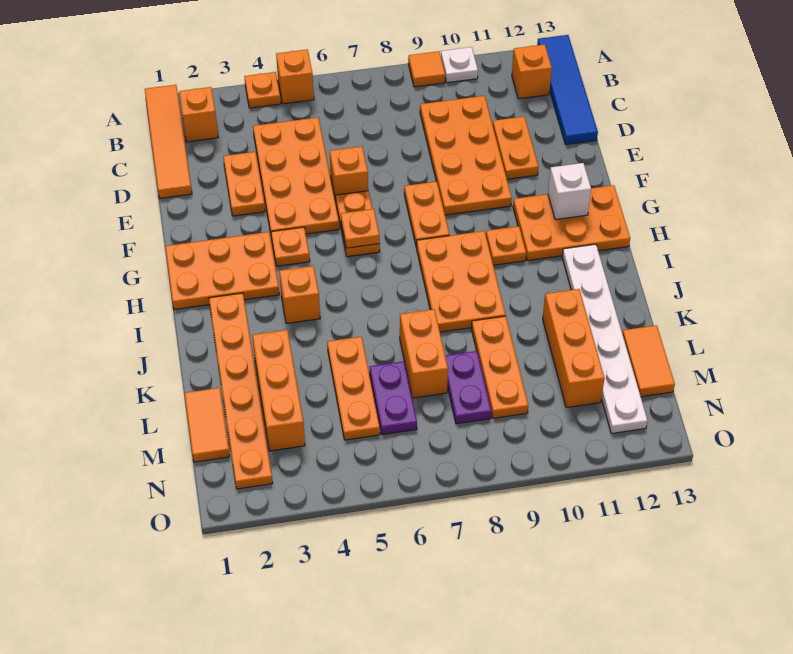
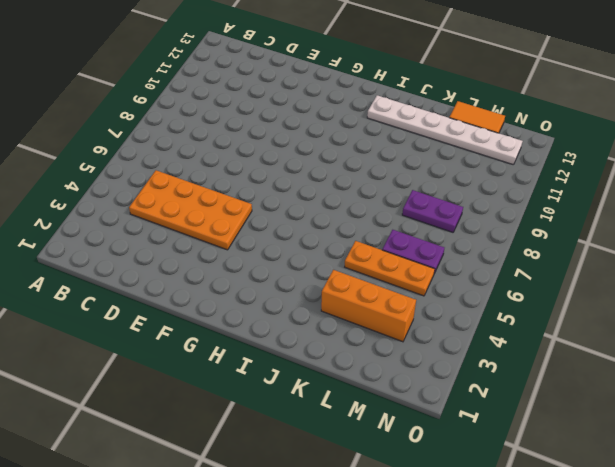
none -> orange 1x4 tile [145,85,192,198]
none -> orange 1x1 plate [244,72,281,108]
none -> orange 1x1 brick [276,49,314,104]
none -> orange 1x1 tile [408,51,445,87]

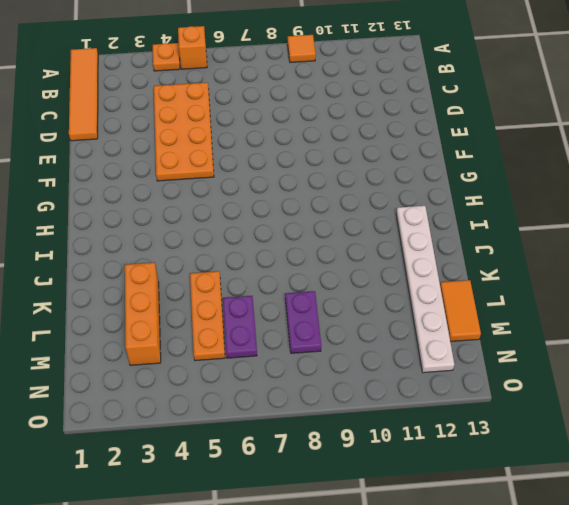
none -> white 1x1 plate [441,47,478,83]
none -> blue 1x4 tile [537,35,598,145]
none -> orange 1x1 brick [179,87,218,142]
none -> orange 1x1 brick [512,44,552,99]

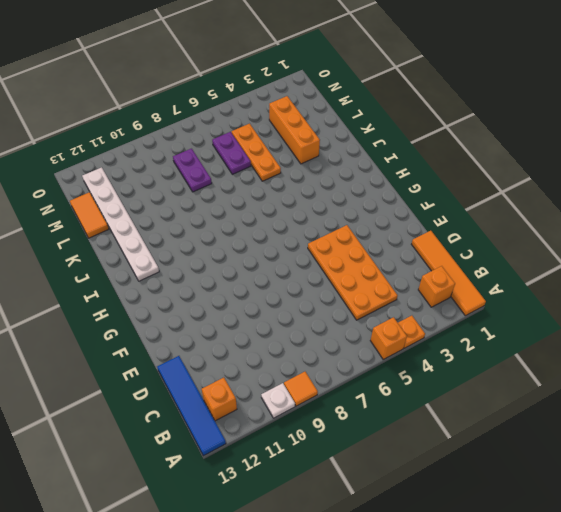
none -> orange 2x4 plate [420,96,512,215]
none -> orange 1x2 plate [223,152,265,216]
none -> orange 1x2 plate [493,117,538,179]
none -> orange 1x1 brick [330,146,368,201]

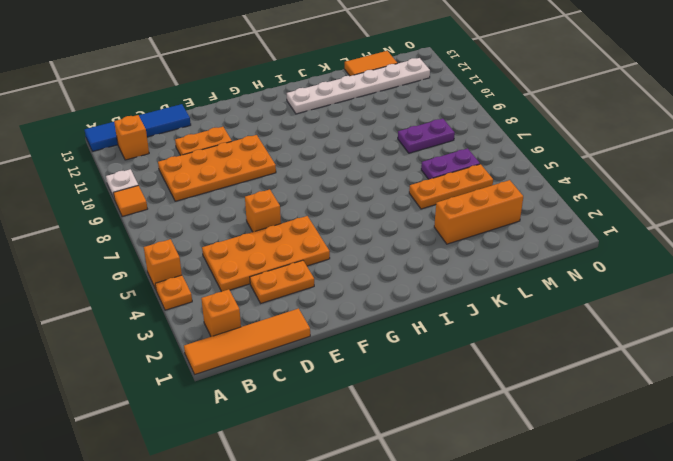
none -> orange 1x2 plate [336,191,380,257]
none -> orange 1x2 plate [404,182,450,247]
none -> orange 2x3 plate [165,232,279,309]
none -> orange 1x1 plate [271,227,310,266]

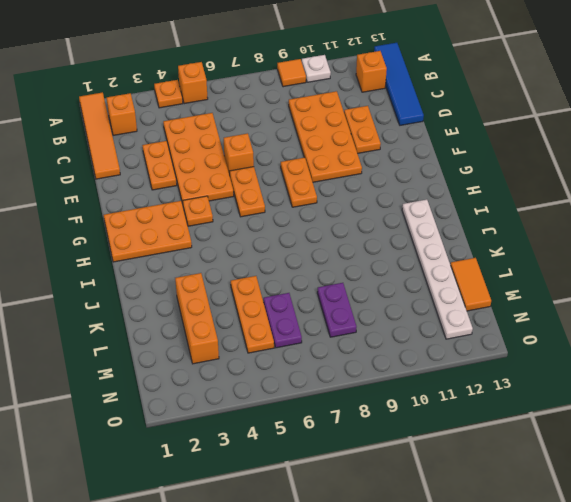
none -> orange 2x3 plate [513,185,630,261]
none -> orange 2x3 plate [417,231,506,332]
none -> orange 1x1 plate [486,226,526,265]
none -> orange 1x6 plate [209,293,272,489]

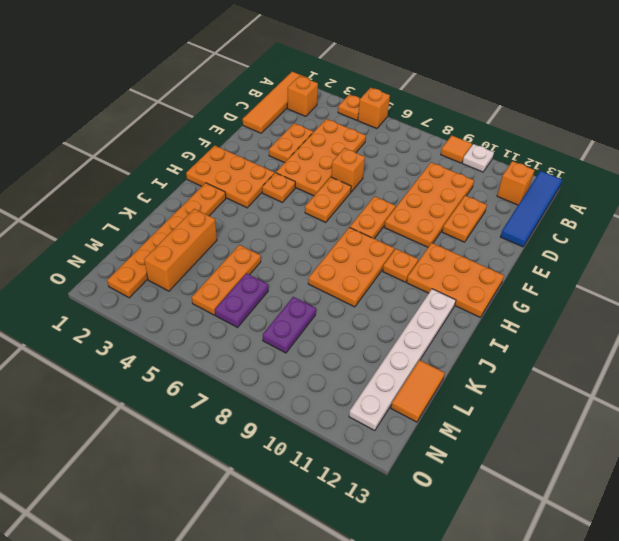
none -> orange 1x1 brick [279,266,320,324]
none -> orange 1x2 brick [400,309,448,398]
none -> orange 1x3 plate [471,316,528,418]
none -> orange 1x3 brick [543,289,605,408]

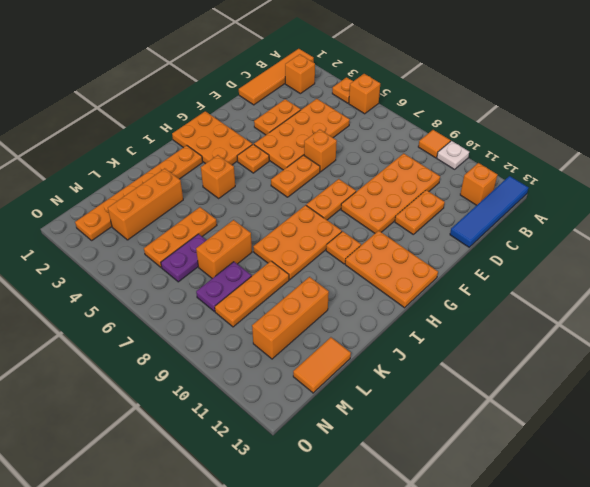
none -> white 1x6 plate [562,244,647,434]
none -> orange 1x2 tile [185,388,230,462]
none -> orange 1x1 plate [341,209,380,248]
none -> white 1x1 brick [548,163,591,220]

